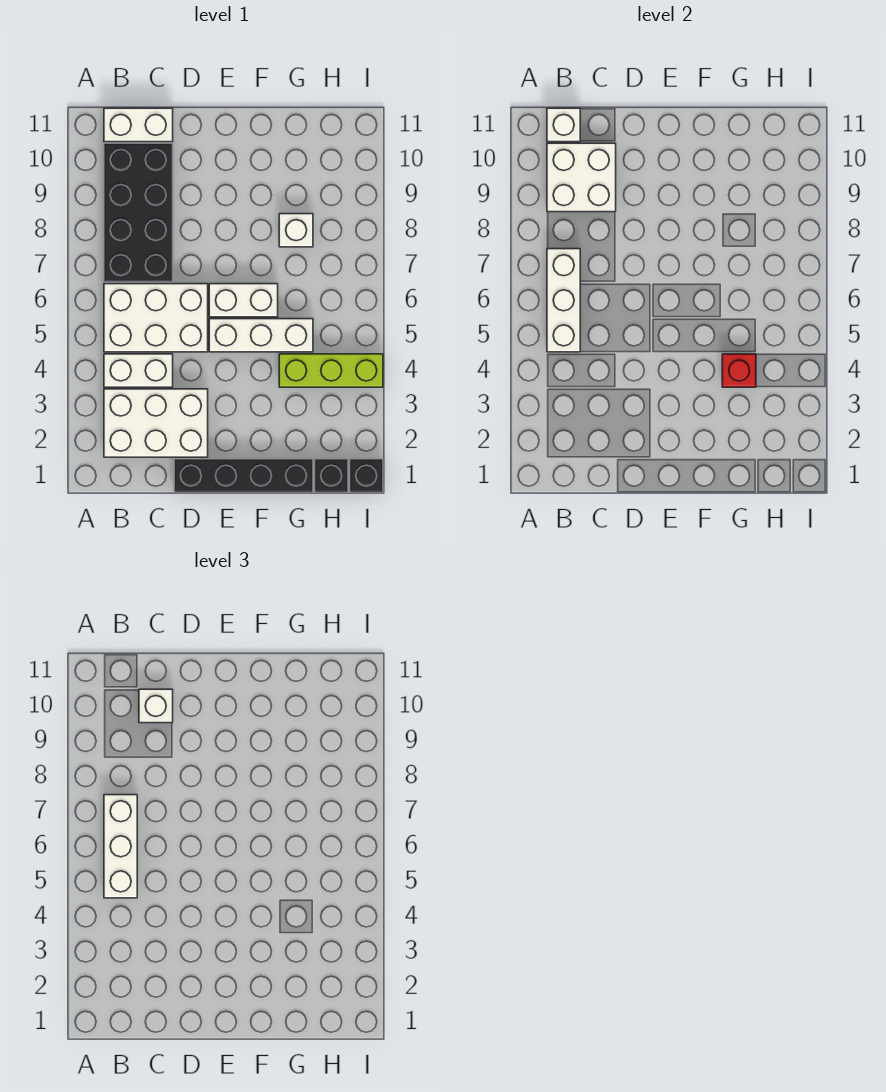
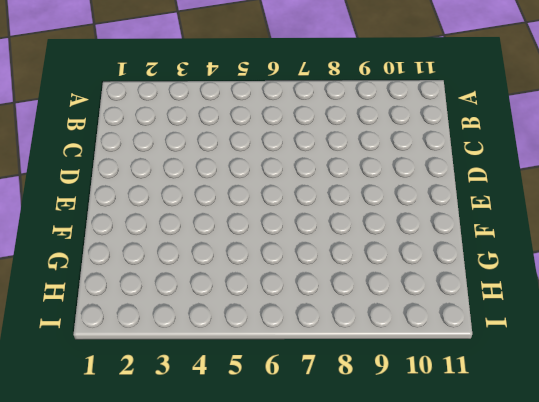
none -> white 2x3 brick [104,389,208,457]
none -> white 1x2 brick [104,354,173,387]
none -> white 2x3 brick [104,284,208,352]

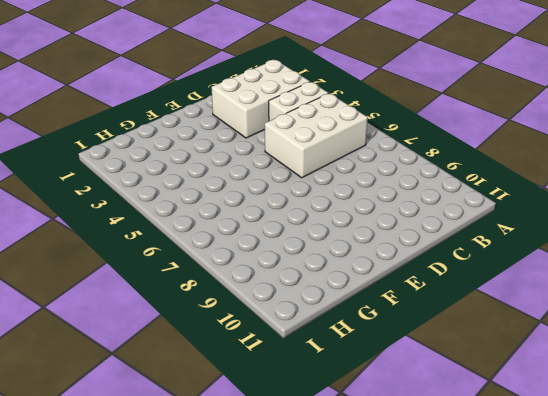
none -> black 2x4 brick [104,143,173,282]
none -> white 1x2 brick [104,108,173,142]
none -> black 1x4 brick [174,459,313,493]

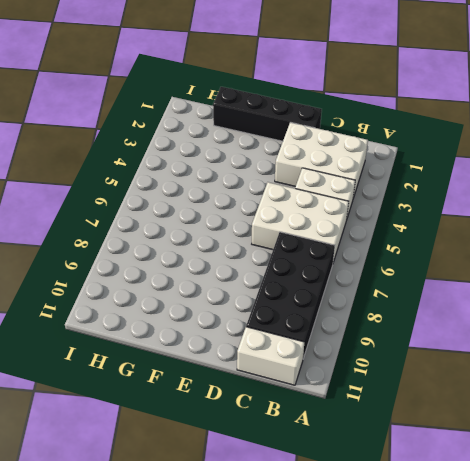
none -> white 1x3 brick [209,319,313,352]
none -> white 1x2 brick [209,284,278,317]
none -> lime 1x3 brick [279,354,383,387]

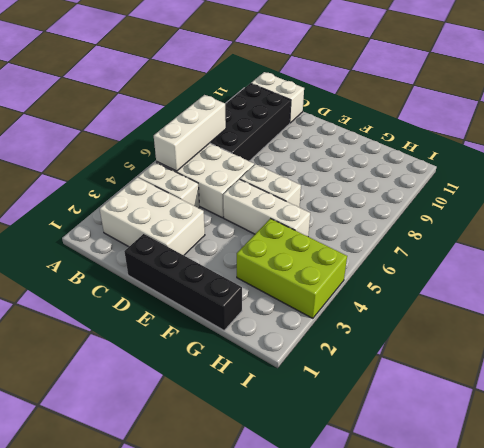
lime 2x3 brick [237,219,347,318] -> lime 1x3 brick [279,354,383,387]
none -> white 1x1 brick [279,214,313,247]
none -> black 1x1 brick [315,459,348,493]
none -> black 1x1 brick [350,459,383,493]

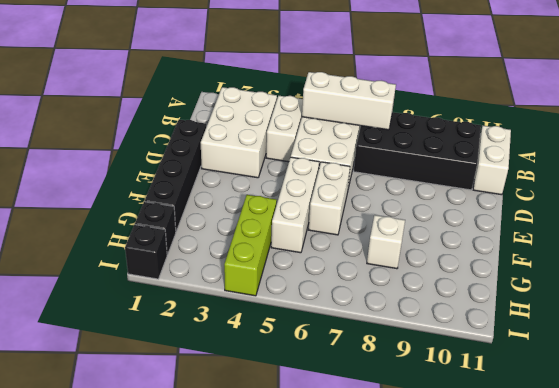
none -> white 2x2 brick [547,143,616,212]
none -> white 1x1 brick [547,108,580,142]
none -> red 1x1 brick [722,354,756,387]

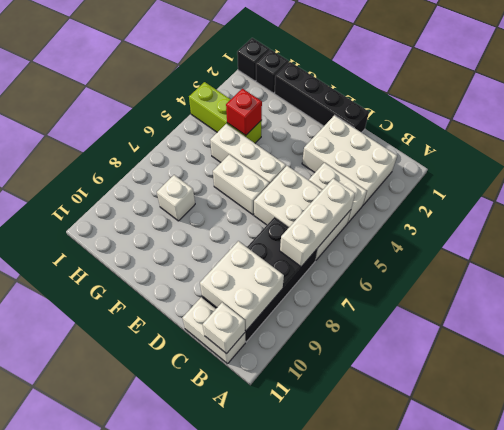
none -> white 1x3 brick [104,795,137,898]
none -> white 1x1 brick [139,689,173,723]

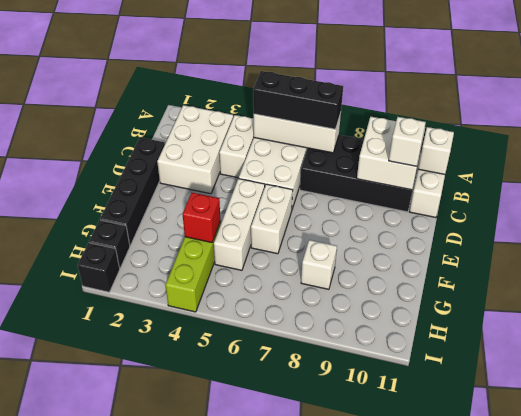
black 1x3 brick [253,71,343,129] -> white 1x3 brick [104,795,137,898]

